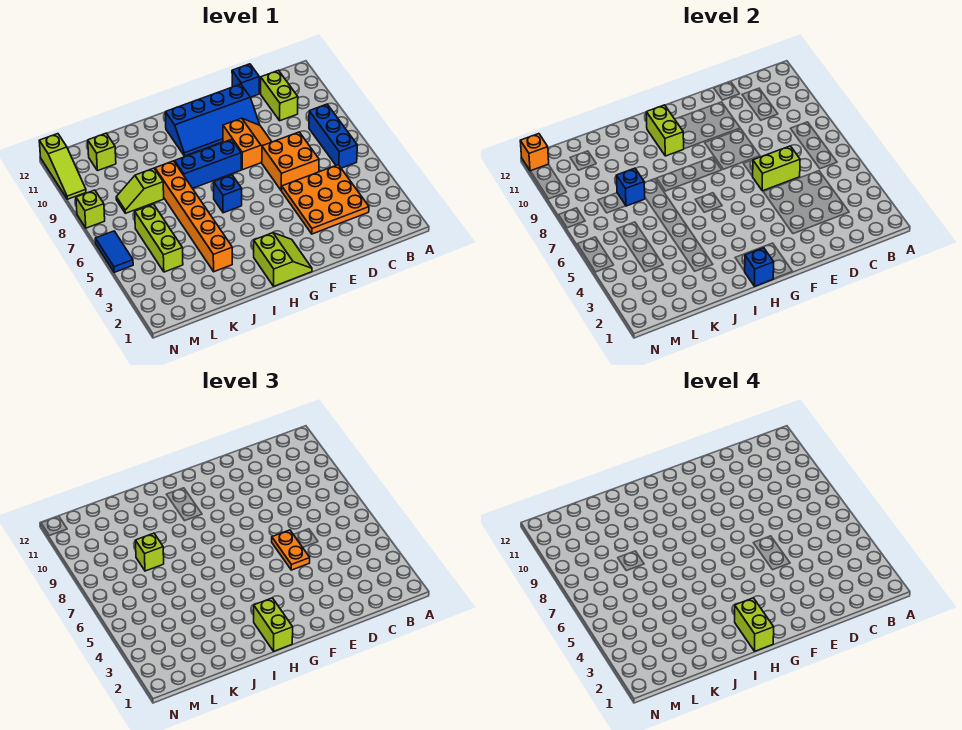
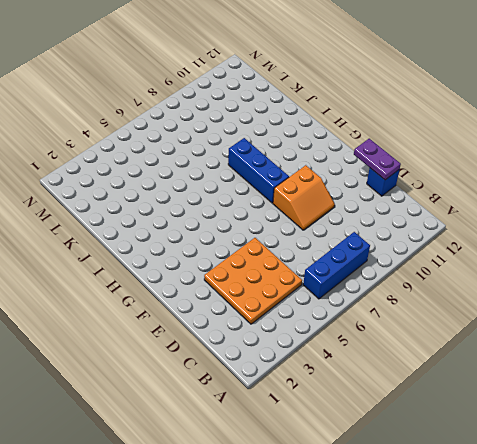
purple 1x2 plate [354,139,401,180] -> none
none -> lime 1x2 brick [261,70,298,121]
none -> orange 2x2 brick [262,132,319,191]
none -> blue 2x4 slope [165,84,260,156]

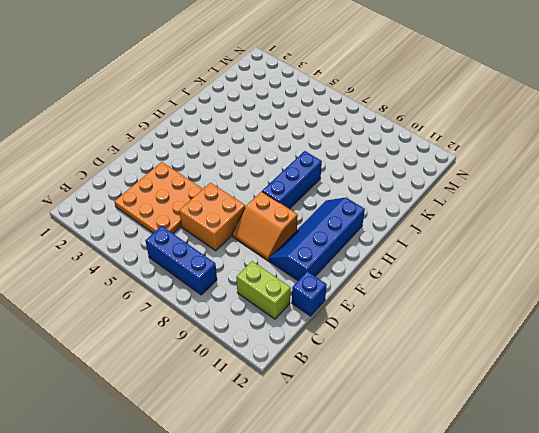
none -> lime 2x2 slope [254,233,312,286]
none -> blue 1x1 brick [214,175,242,213]
none -> orange 1x6 brick [155,161,232,272]

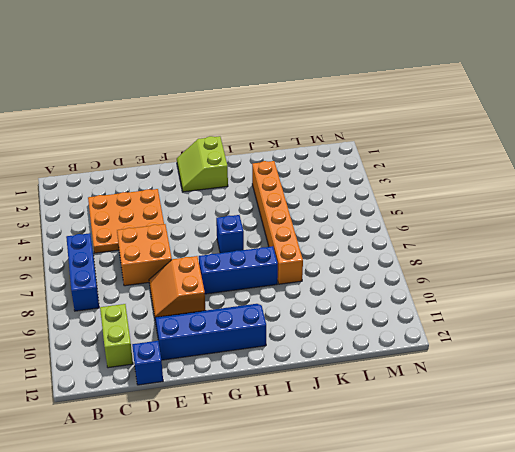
none -> lime 1x2 slope [116,168,164,213]
none -> lime 1x3 brick [135,204,183,272]
none -> lime 1x1 brick [88,133,116,171]

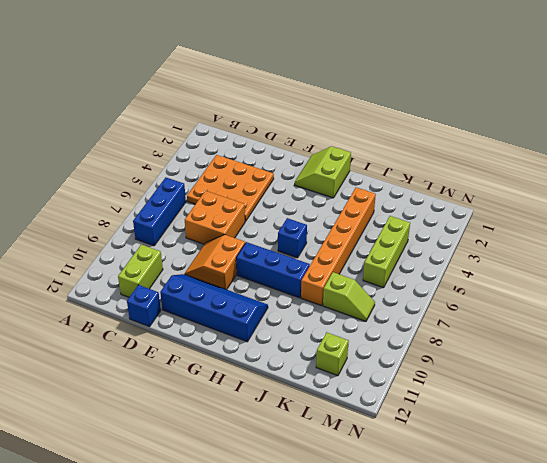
none -> blue 1x2 tile [95,231,133,272]
none -> lime 1x1 brick [76,190,105,228]
none -> lime 1x3 slope [39,134,86,199]

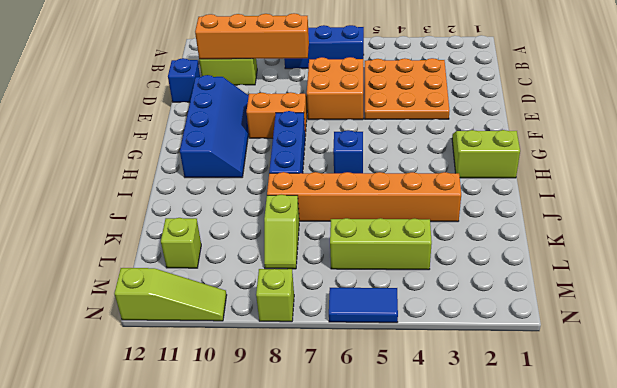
orange 1x4 brick [195,13,309,59] -> none
none -> lime 1x2 brick [753,146,800,191]
none -> blue 1x1 brick [745,248,774,286]
none -> lime 1x2 brick [646,105,684,156]

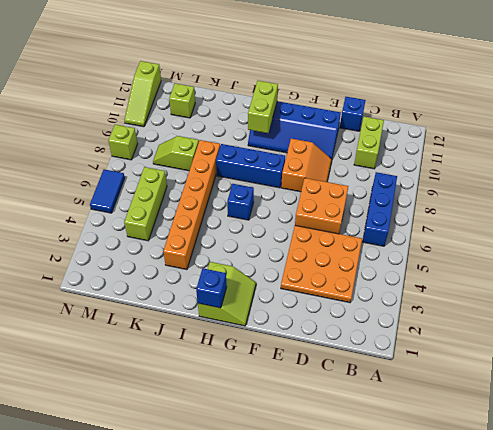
none -> lime 1x2 brick [753,146,800,191]
none -> blue 1x1 brick [616,168,645,206]
none -> orange 1x1 brick [520,134,549,171]

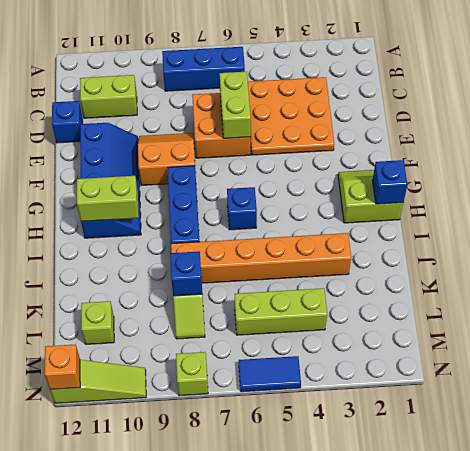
none -> orange 1x2 plate [272,530,310,570]
none -> lime 1x2 brick [254,598,293,651]
none -> lime 1x1 brick [135,533,164,571]

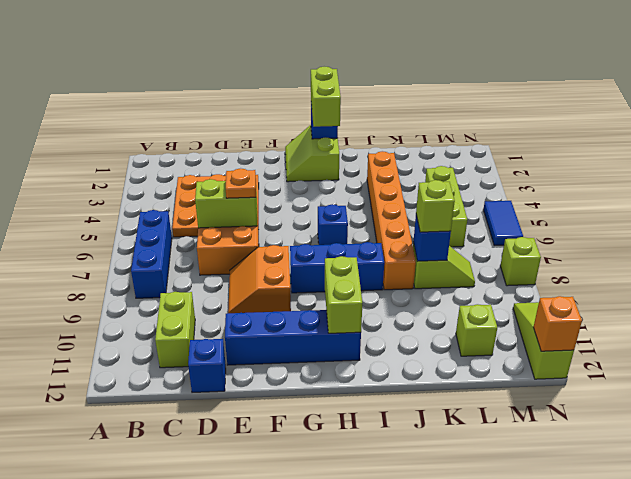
orange 1x1 plate [226,169,256,198] -> orange 1x2 plate [272,530,310,570]
none -> lime 1x2 brick [735,598,774,651]

